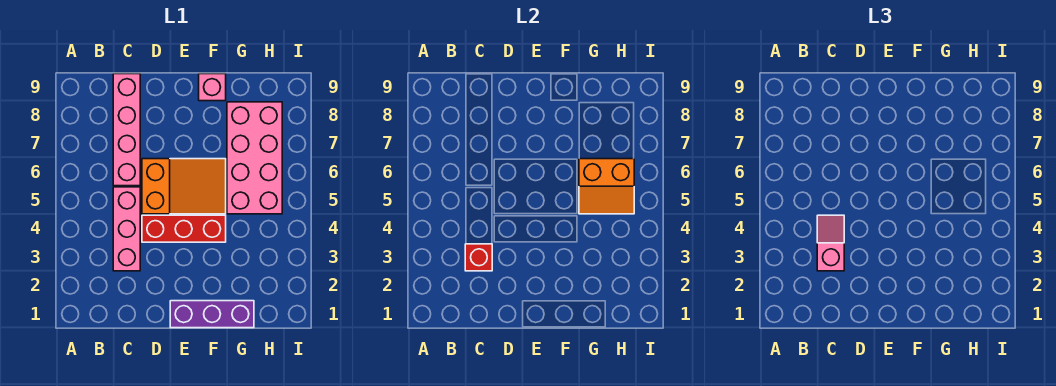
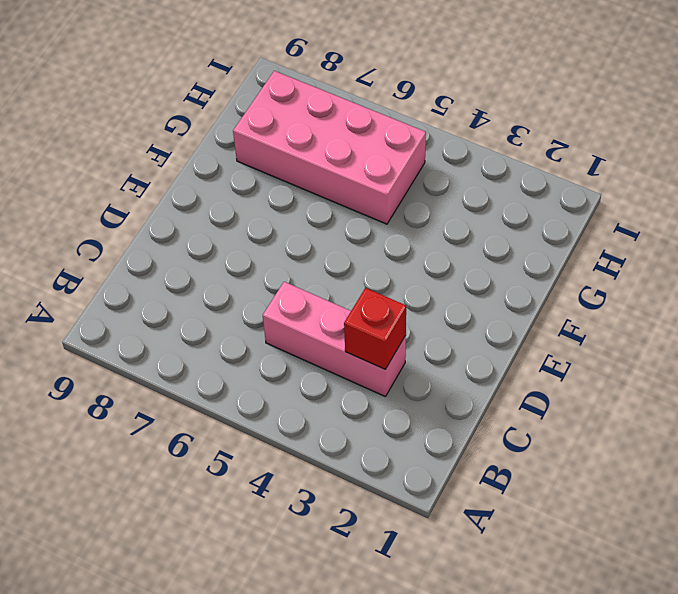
none -> pink 1x4 brick [113,74,140,186]
none -> red 1x3 brick [142,215,226,242]

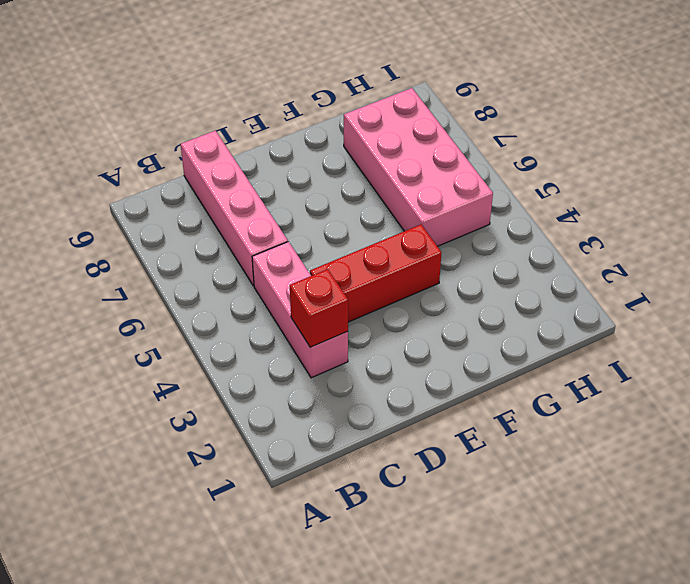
none -> orange 2x3 slope [142,159,226,214]
none -> purple 1x3 brick [170,301,254,328]

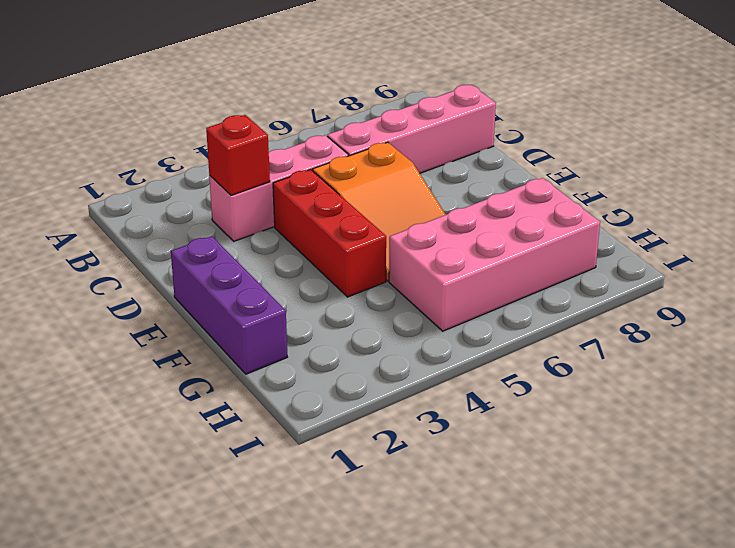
none -> pink 1x1 brick [199,74,226,101]
none -> orange 2x2 slope [579,159,634,214]

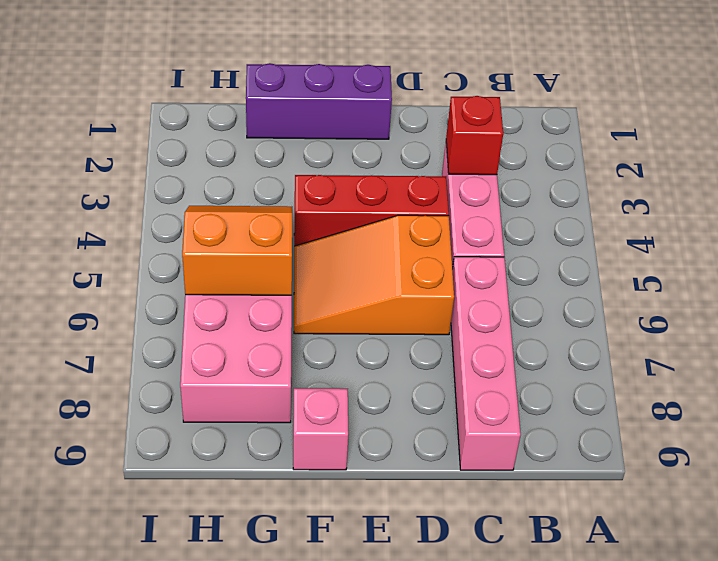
none -> pink 1x2 slope [817,215,844,271]

